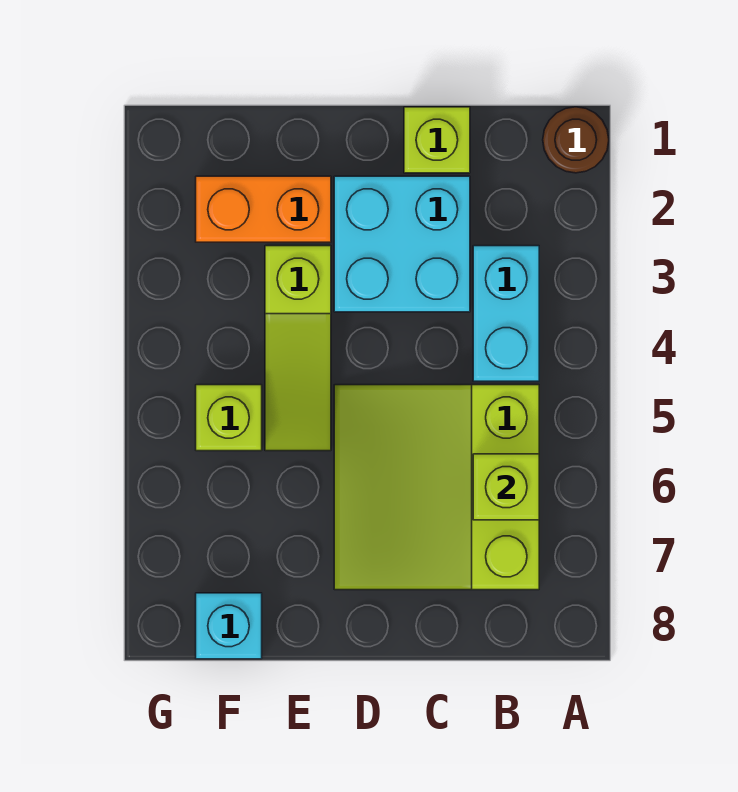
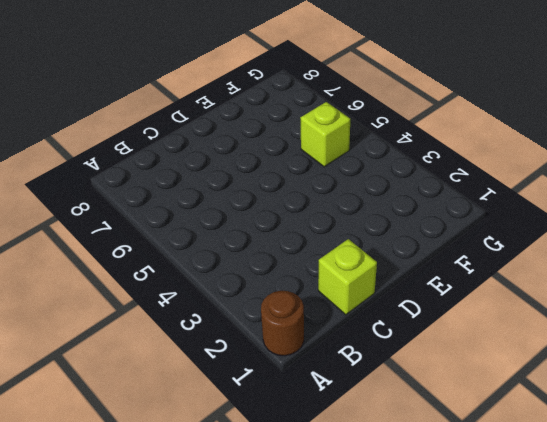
none -> cyan 1x2 brick [473,246,539,381]
none -> lime 3x3 slope [334,385,539,590]

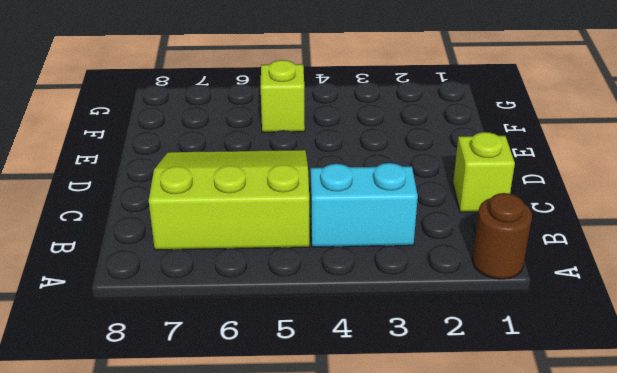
none -> cyan 2x2 brick [334,176,470,312]
none -> orange 1x2 brick [196,176,331,242]

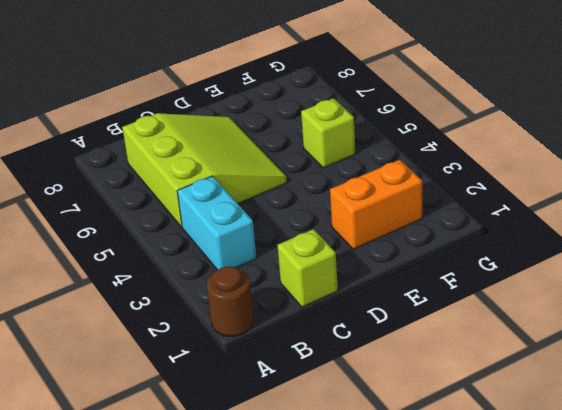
none -> cyan 2x2 brick [334,176,470,312]
none -> lime 1x3 slope [265,246,331,451]

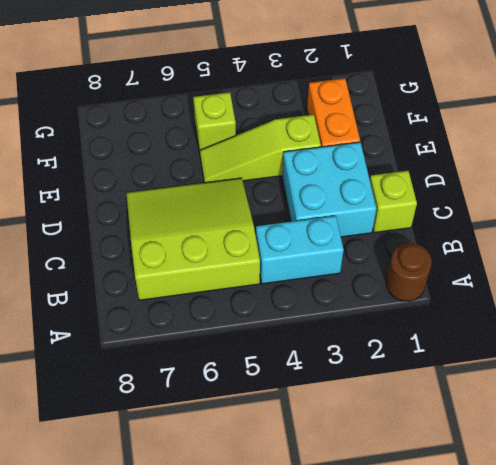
none -> cyan 1x1 brick [196,593,262,659]
none -> lime 1x1 brick [473,454,539,520]

